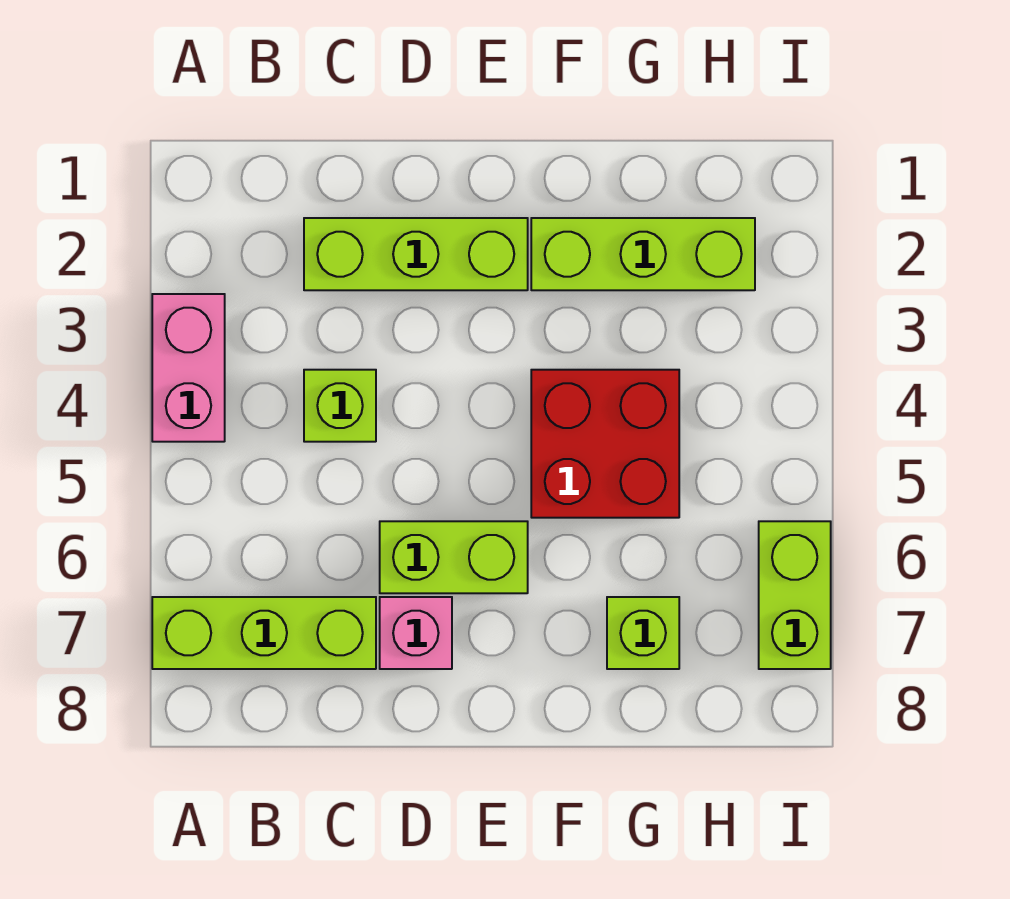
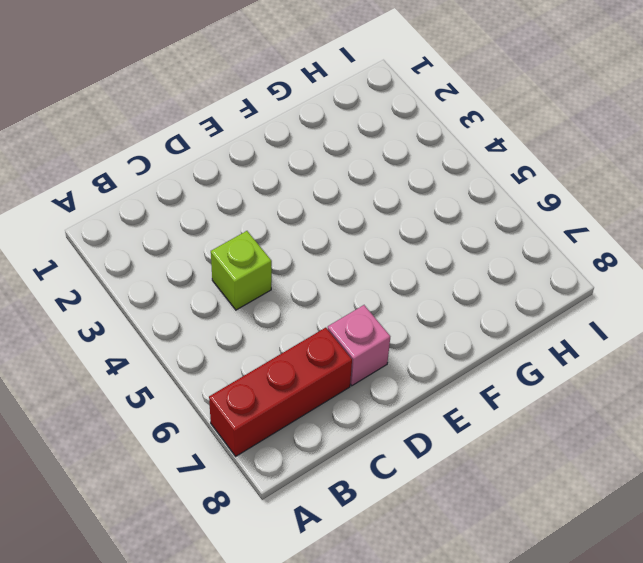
red 1x3 brick [209,328,352,456] -> lime 1x3 brick [152,597,376,669]
none -> pink 1x2 brick [152,294,225,442]
none -> lime 1x3 brick [304,218,528,290]

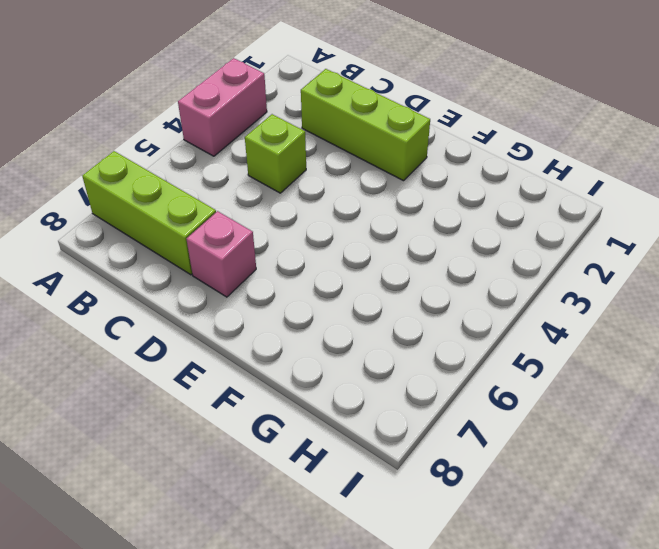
none -> lime 1x2 brick [380,521,528,593]
none -> lime 1x3 brick [531,218,755,290]

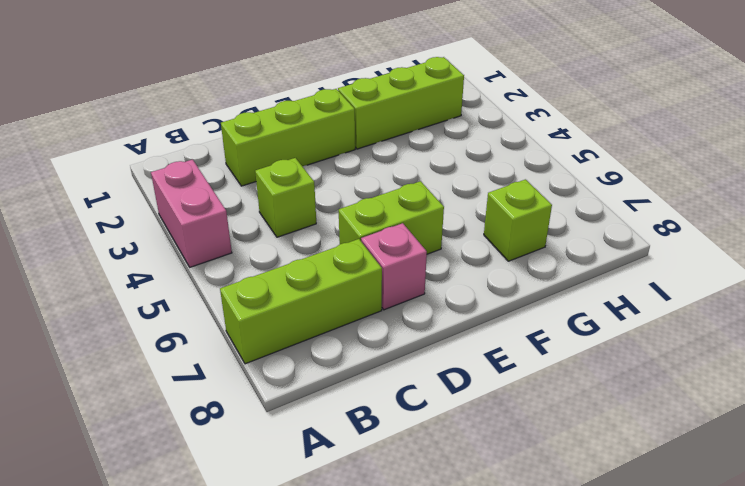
none -> red 2x2 brick [531,370,679,518]
none -> lime 1x2 brick [759,521,831,669]

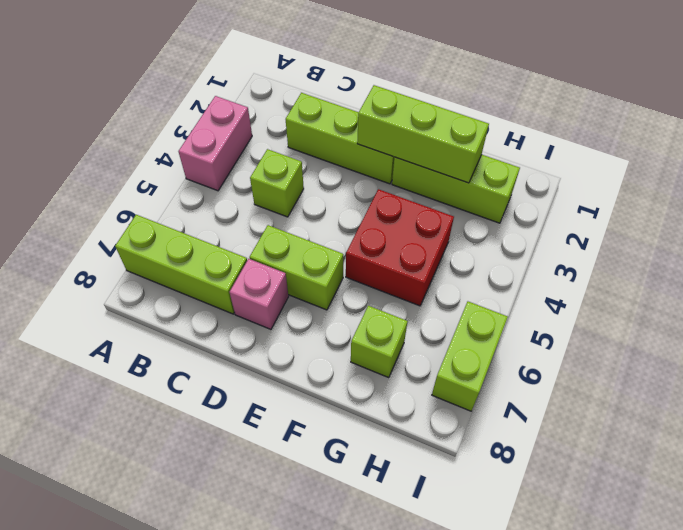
lime 1x3 brick [357,85,489,183] -> none

